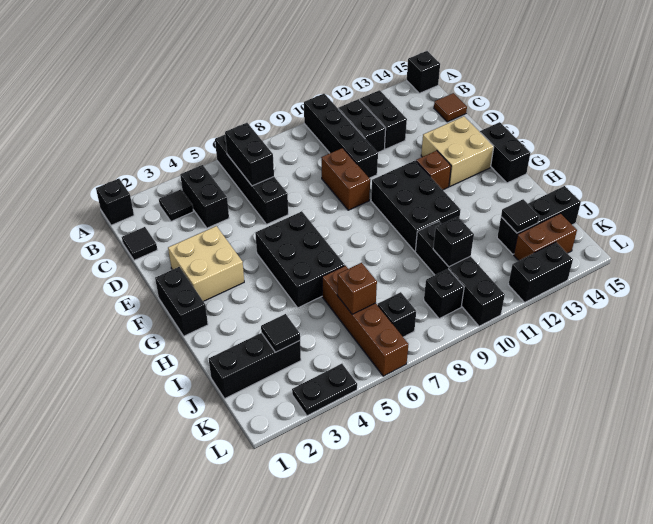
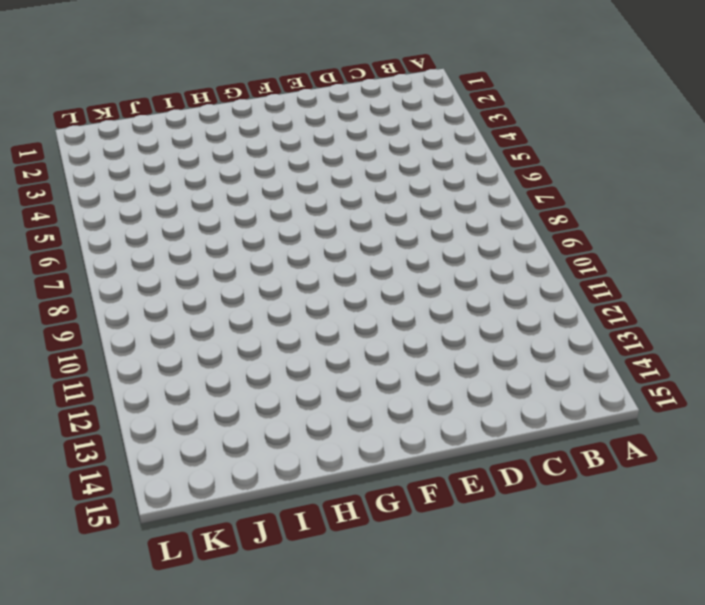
none -> black 1x1 brick [96,179,134,225]
none -> black 1x4 brick [215,135,288,224]
none -> black 1x4 brick [304,94,378,178]
none -> black 1x1 brick [407,51,440,93]

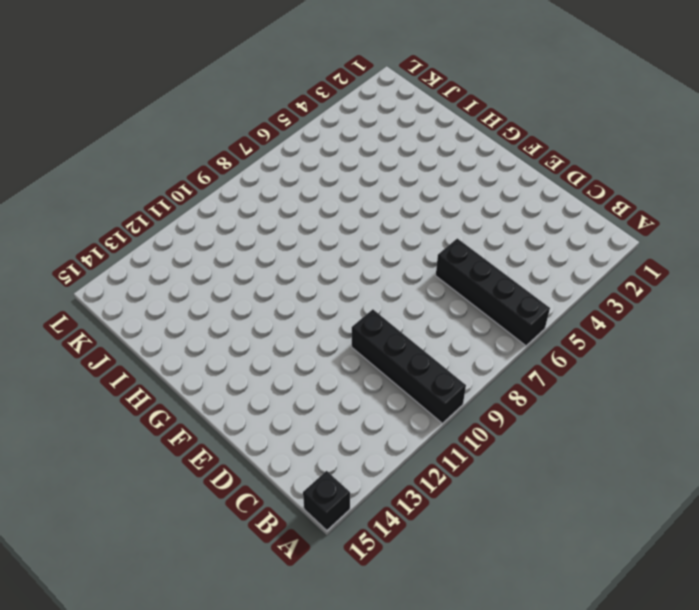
none -> black 1x1 brick [96,179,134,225]
none -> black 1x1 tile [159,189,193,221]
none -> black 1x2 brick [180,165,229,228]
none -> black 1x2 brick [338,99,386,153]

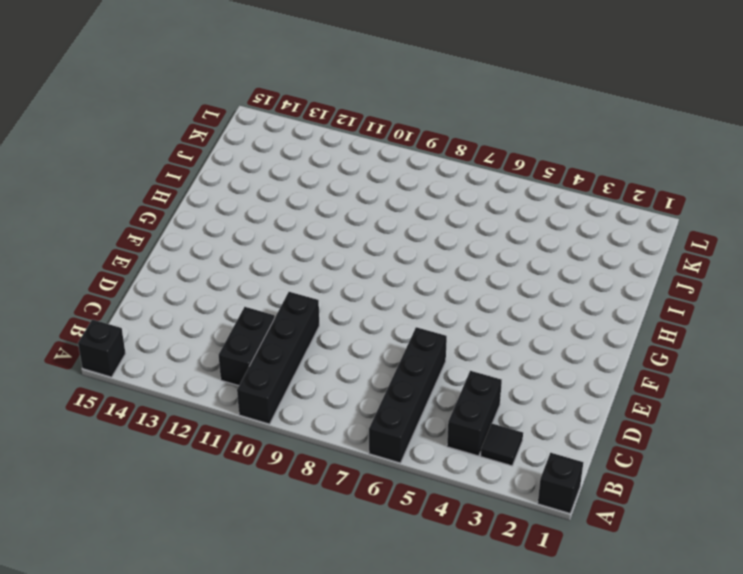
none -> black 1x2 brick [360,90,407,149]
none -> black 1x1 tile [122,227,157,260]
none -> brown 1x1 tile [434,93,467,122]
none -> brown 1x2 brick [321,148,370,210]

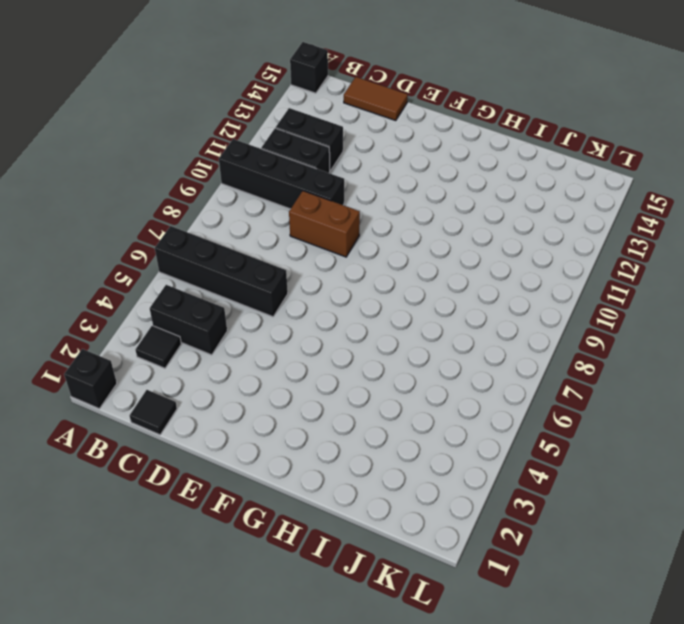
brown 1x2 tile [344,77,408,121] -> brown 1x1 tile [434,93,467,122]
none -> tan 2x2 brick [168,226,244,301]
none -> tan 2x2 brick [421,116,494,186]
none -> black 1x2 brick [155,267,208,336]
none -> black 2x3 brick [255,211,345,308]

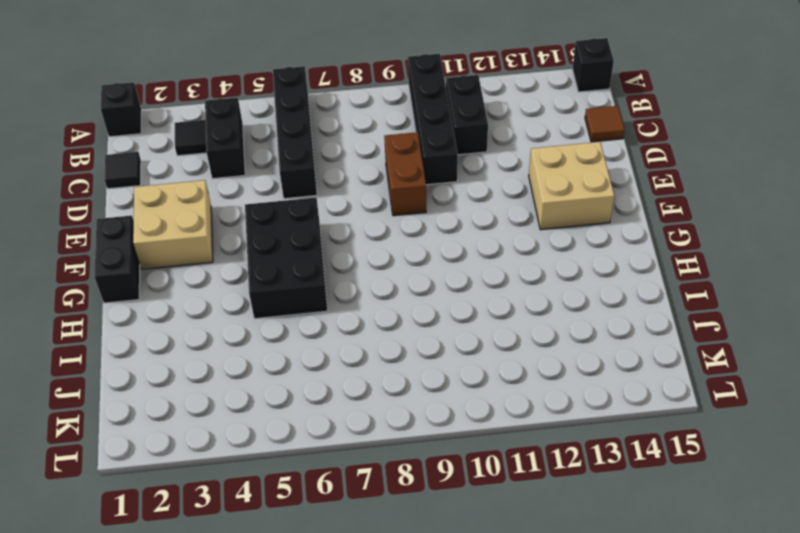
none -> black 1x2 brick [360,90,407,149]
none -> black 2x3 brick [371,161,461,251]
none -> brown 1x1 brick [416,151,451,190]
none -> black 1x2 brick [480,122,530,183]

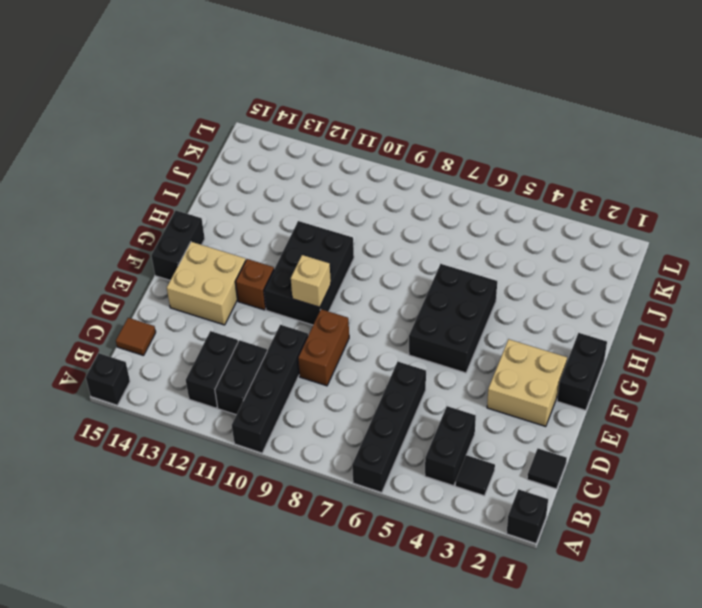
tan 1x1 brick [291,255,331,307] -> none
none -> brown 1x4 brick [322,266,408,376]
none -> black 1x4 brick [415,221,505,326]
none -> black 1x3 brick [209,333,301,398]
none -> black 1x3 brick [497,186,581,254]

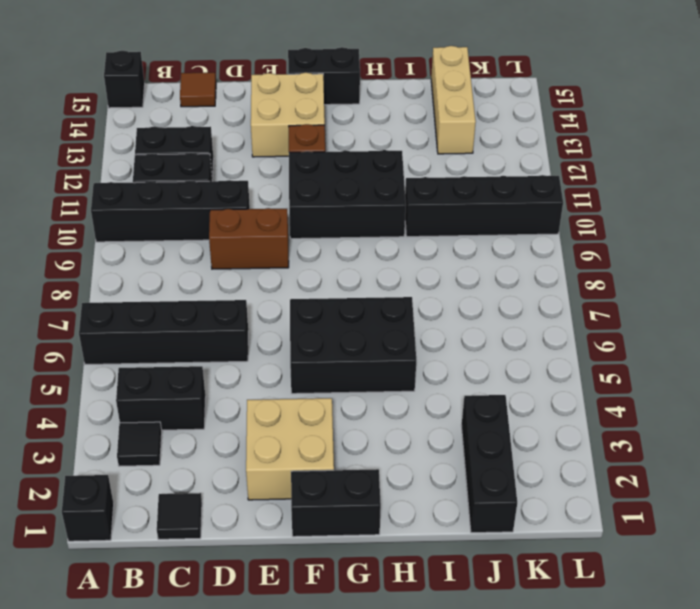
tan 1x3 brick [431,46,476,154] -> black 1x3 brick [497,186,581,254]
none -> brown 1x4 brick [322,266,408,376]
none -> black 1x1 brick [378,292,416,337]
none -> black 1x1 brick [424,269,464,319]
none -> brown 1x2 brick [514,213,577,261]

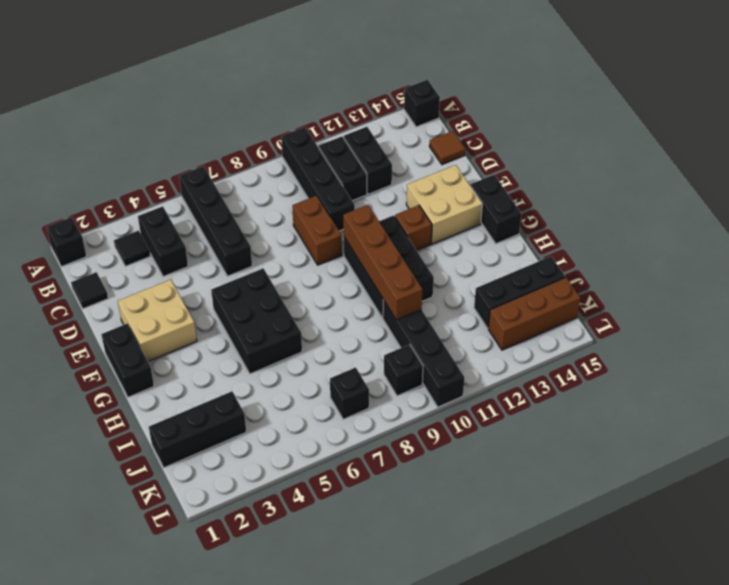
brown 1x4 brick [343,205,422,320] -> brown 1x4 brick moved to [322,266,408,376]
brown 1x3 brick [488,277,580,350] -> brown 1x2 brick [514,213,577,261]
none -> black 1x2 plate [292,364,357,416]
none -> black 1x2 brick [508,242,573,302]
none -> black 1x2 brick [225,123,274,186]
none -> black 1x1 tile [261,314,300,352]

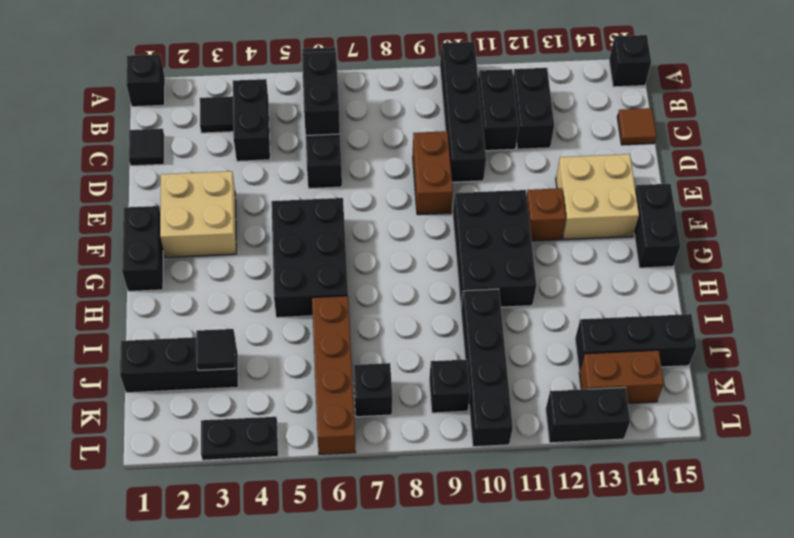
none -> brown 1x1 brick [337,263,377,314]
none -> black 1x1 brick [433,217,474,267]
none -> black 1x1 tile [501,199,539,233]

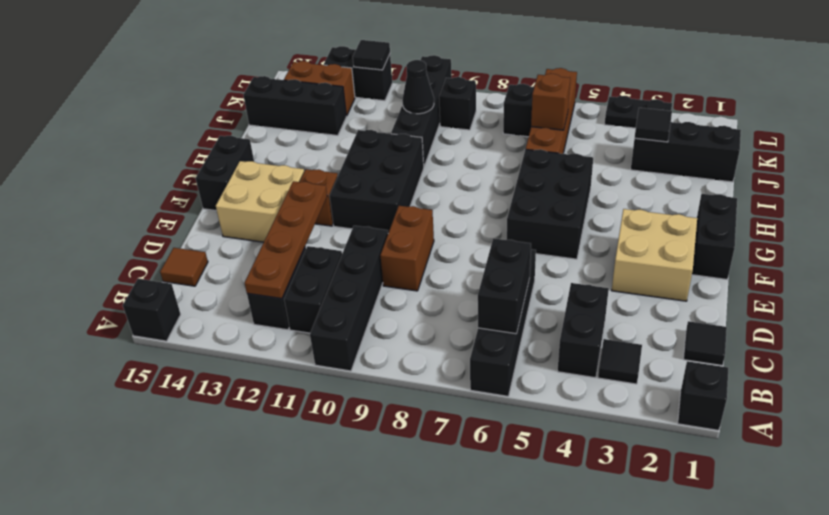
brown 1x4 plate [245,181,327,299] -> none
black 1x1 cone [402,60,434,114] -> black 1x1 brick [433,217,474,267]
black 1x1 tile [353,40,390,70] -> black 1x1 tile moved to [501,199,539,233]

